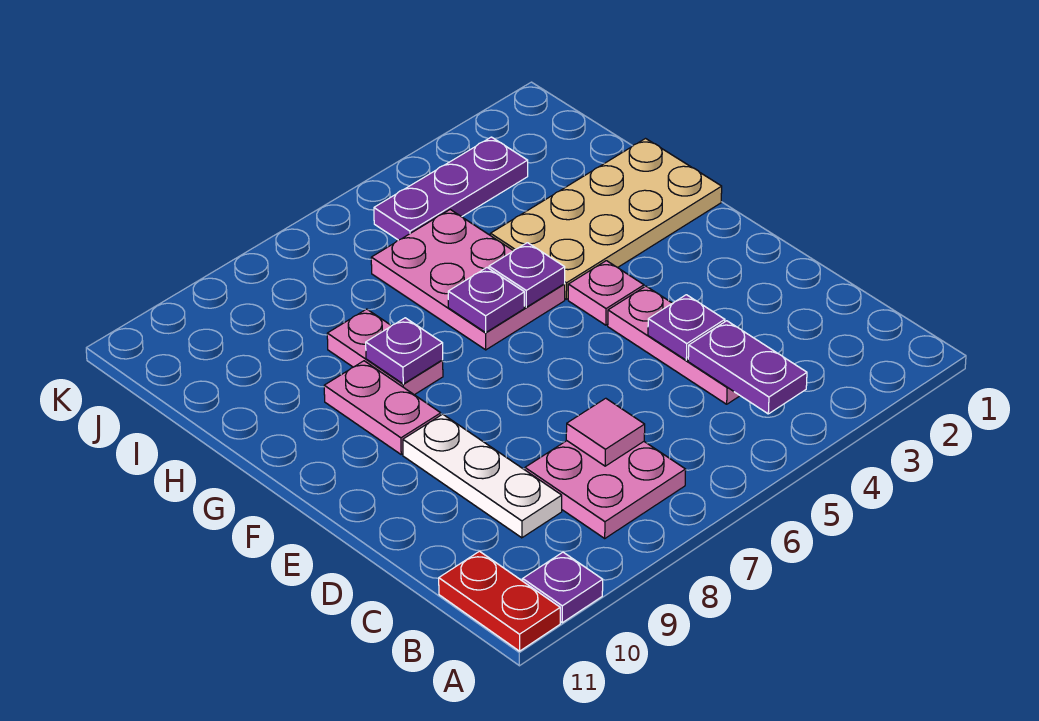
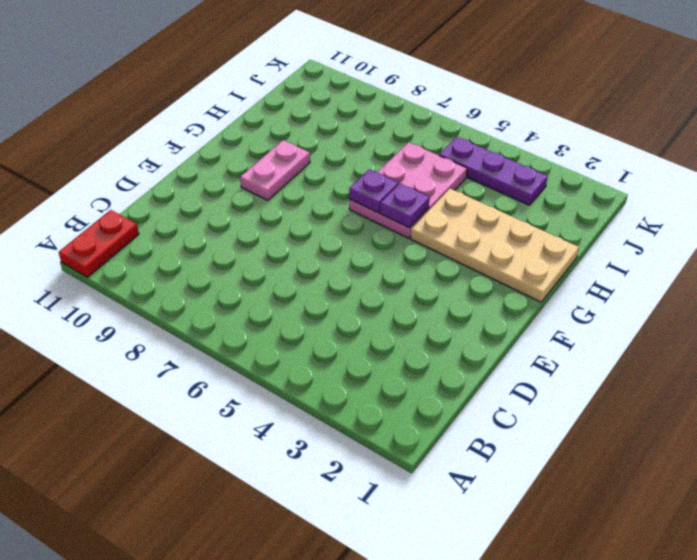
none -> purple 1x1 plate [523,552,603,623]
none -> pink 2x2 plate [525,441,686,538]
none -> pink 1x3 plate [608,286,740,404]

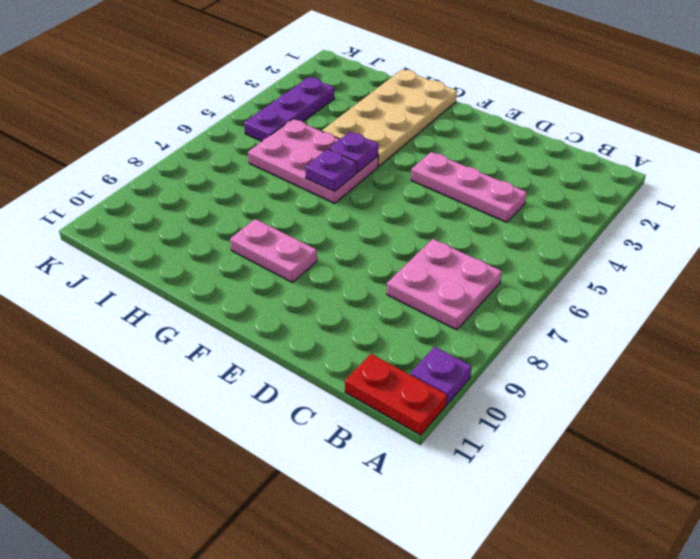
none -> white 1x3 plate [403,414,562,538]
none -> pink 1x1 plate [568,261,644,325]
none -> pink 1x2 plate [327,309,443,395]

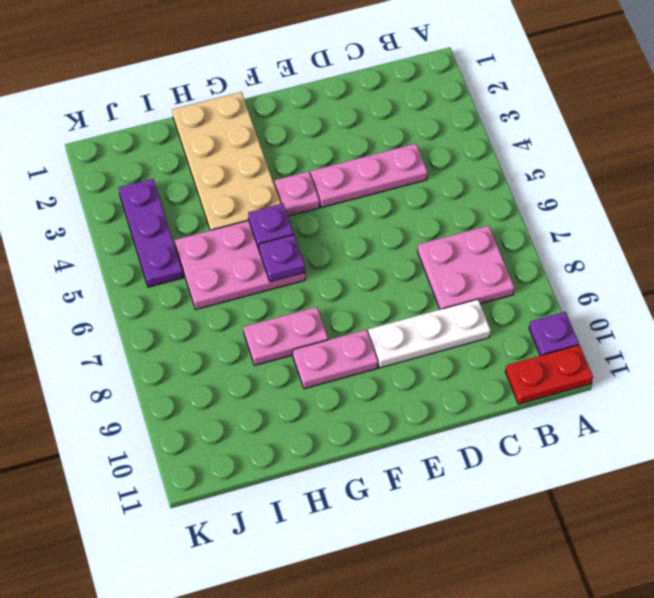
none -> purple 1x2 plate [688,321,807,414]
none -> pink 1x1 tile [566,398,645,466]
none -> purple 1x1 plate [648,295,725,360]

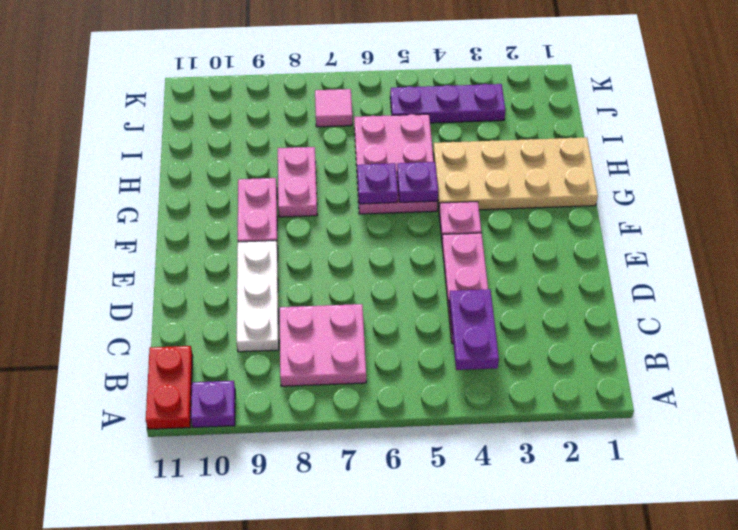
pink 1x1 tile [315,89,352,127] -> pink 1x1 tile moved to [566,398,645,466]
none -> purple 1x1 plate [648,295,725,360]
none -> purple 1x1 plate [366,318,443,384]

